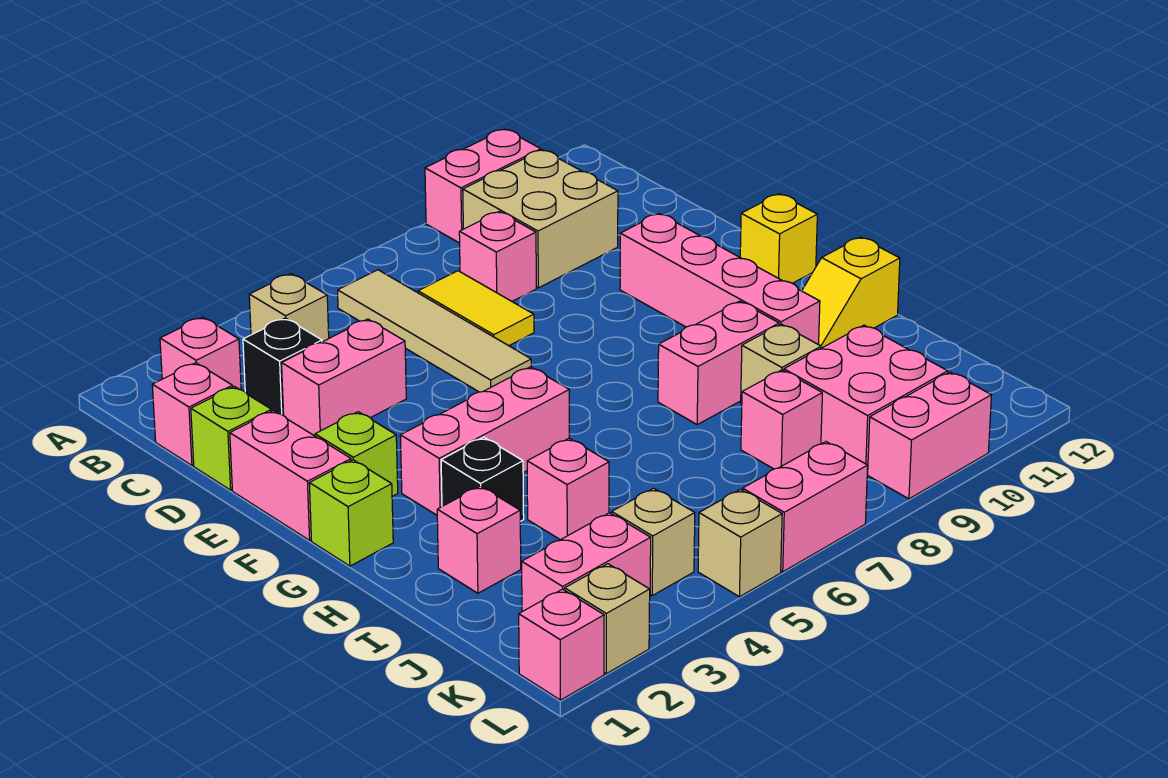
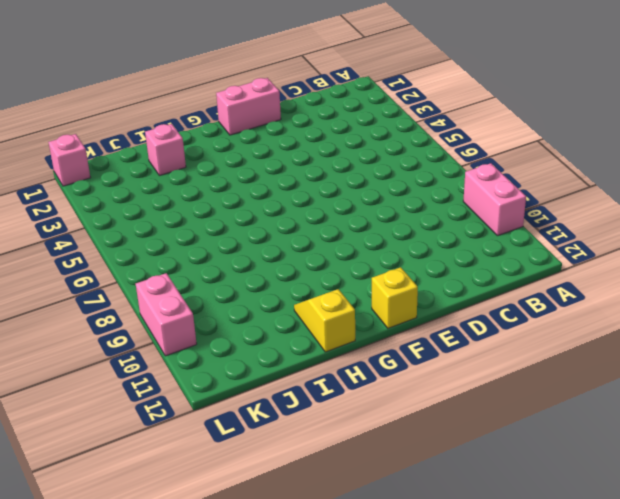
none -> pink 1x1 brick [160,317,241,390]
none -> tan 1x1 brick [249,274,329,342]
none -> tan 1x4 tile [338,270,531,392]
none -> tan 2x2 brick [463,150,618,288]

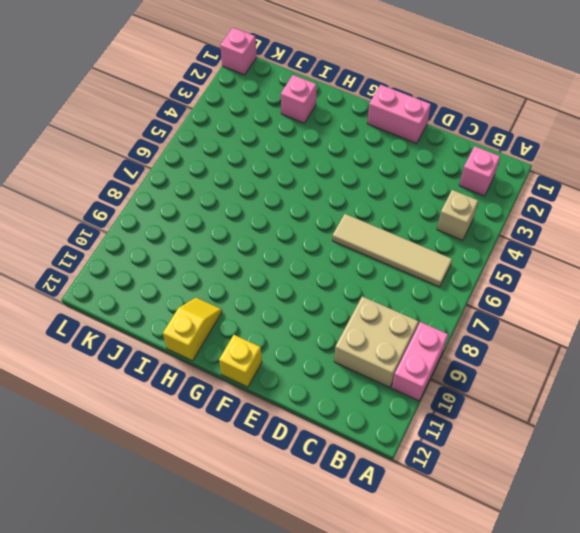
none -> pink 1x1 brick [152,363,232,465]
none -> black 1x1 brick [243,318,322,416]
none -> yellow 1x2 tile [418,271,534,346]
none -> pink 1x1 brick [459,212,536,301]

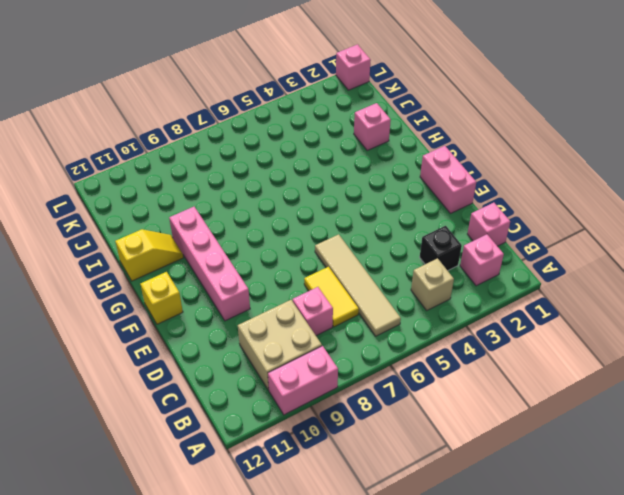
none -> lime 1x1 brick [191,386,271,490]
none -> pink 1x2 brick [282,319,406,436]
none -> lime 1x1 brick [315,412,398,496]
none -> lime 1x1 brick [309,460,393,566]

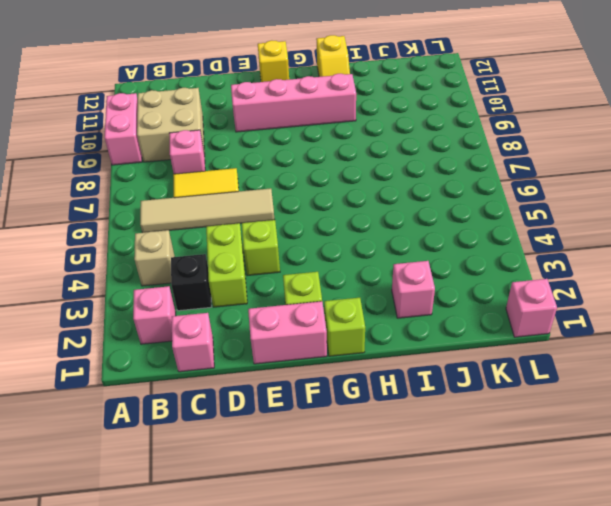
lime 1x2 brick [206,223,247,307] -> pink 1x2 brick [282,319,406,436]
lime 1x1 brick [242,220,280,276] -> lime 1x1 brick moved to [191,386,271,490]
none -> pink 1x3 brick [400,367,569,515]
none -> black 1x1 brick [441,437,524,521]
none -> pink 1x2 brick [658,301,779,424]
none -> pink 1x1 brick [527,438,609,540]

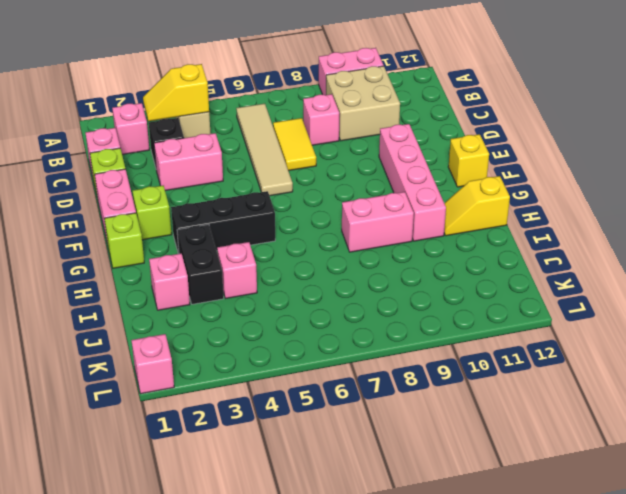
yellow 1x2 slope [143,64,209,121] -> none
black 1x3 brick [171,191,275,254] -> pink 1x3 brick [400,367,569,515]
black 1x2 brick [177,225,224,304] -> black 1x1 brick [441,437,524,521]
none -> tan 1x1 brick [741,324,821,404]
none -> pink 1x1 brick [741,370,822,469]
none -> pink 2x2 brick [784,325,948,473]
none -> pink 1x2 brick [522,513,651,612]

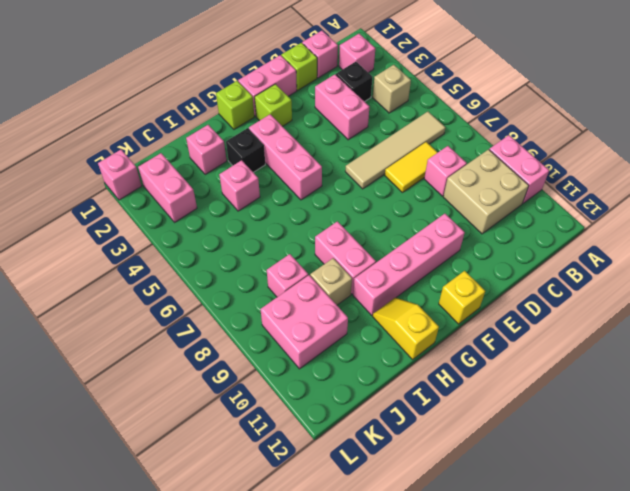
none -> tan 1x1 brick [612,488,695,595]
none -> tan 1x1 brick [565,564,650,674]
none -> tan 1x1 brick [698,490,782,597]
none -> pink 1x2 brick [743,442,868,572]

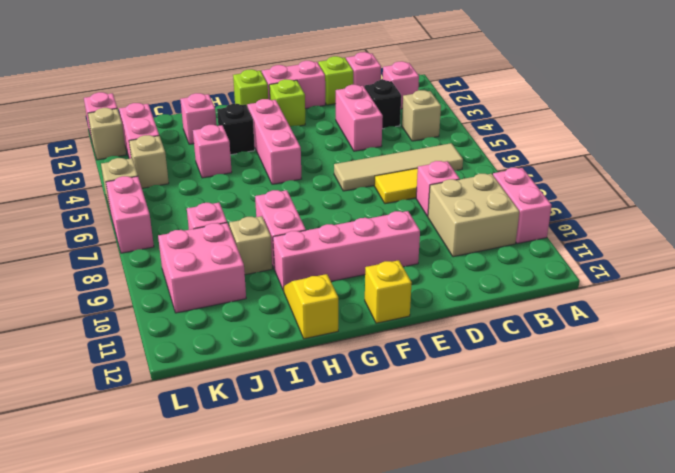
none -> pink 1x2 brick [867,372,991,499]

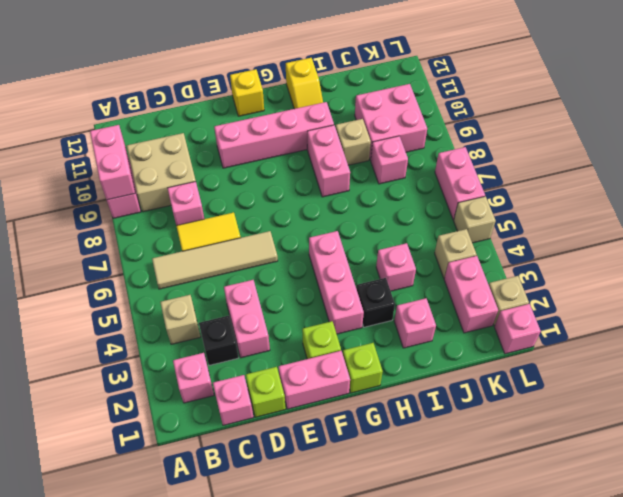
pink 1x2 brick [90,125,135,200] -> pink 1x2 brick moved to [867,372,991,499]

